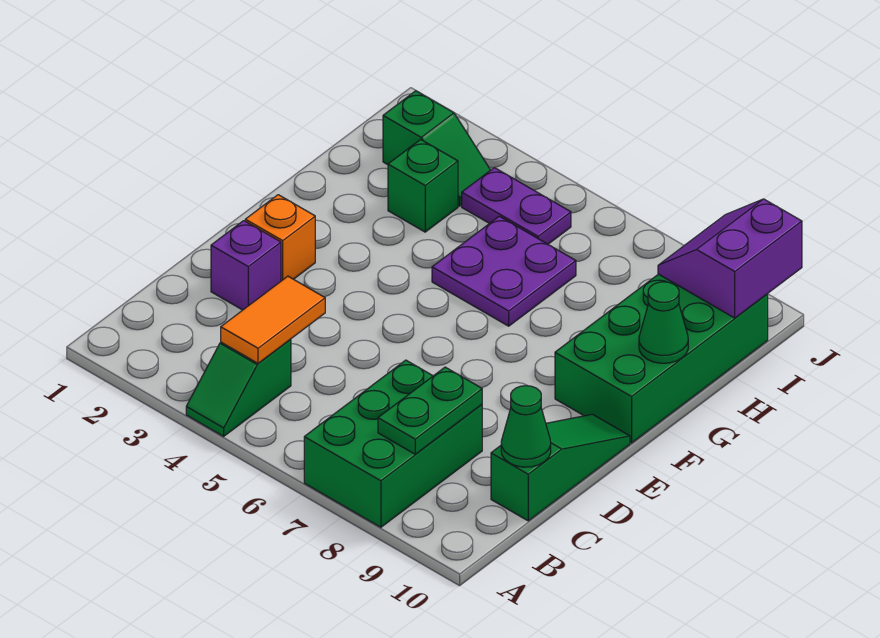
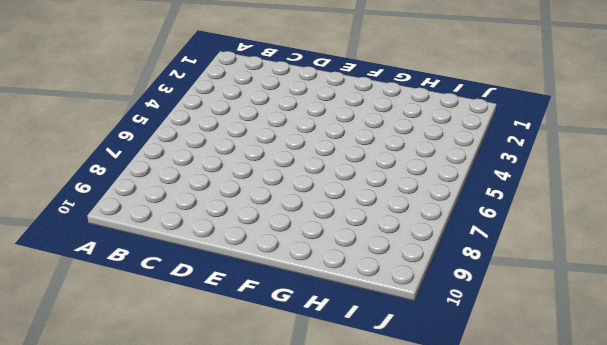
none -> green 1x2 slope [186,339,291,436]
none -> green 2x3 brick [304,360,482,527]
none -> green 1x3 slope [491,414,630,521]

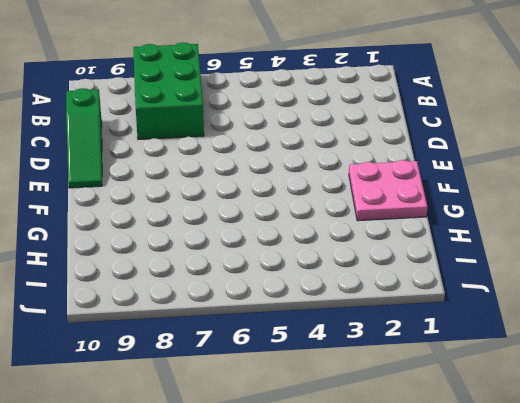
pink 2x2 plate [349,160,427,221] -> none
none -> green 1x2 slope [186,339,291,436]
none -> purple 1x1 brick [211,221,281,310]
none -> orange 1x1 brick [245,195,315,281]

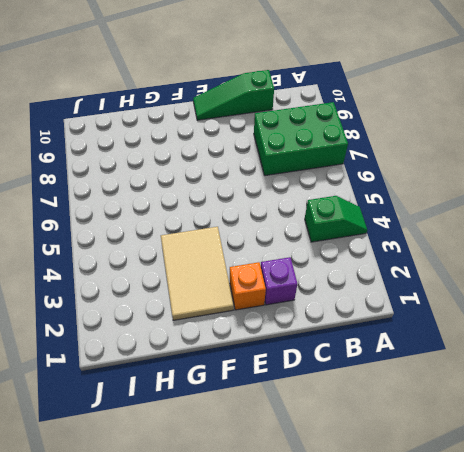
tan 2x3 tile [161,227,234,320] -> none
none -> green 2x4 brick [555,274,768,443]
none -> purple 2x2 plate [432,216,576,326]
none -> green 1x1 brick [388,139,458,232]

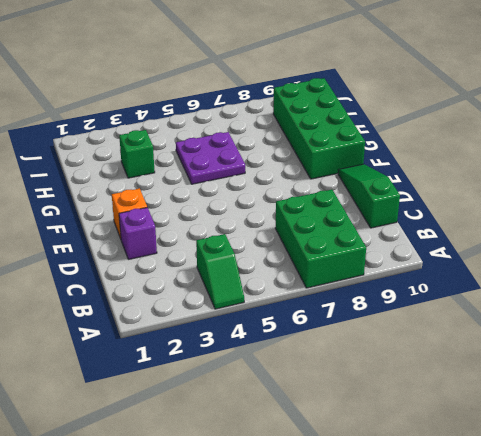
none -> green 1x2 slope [383,91,490,206]
none -> purple 1x2 plate [462,168,571,244]
none -> orange 1x2 tile [221,276,325,363]

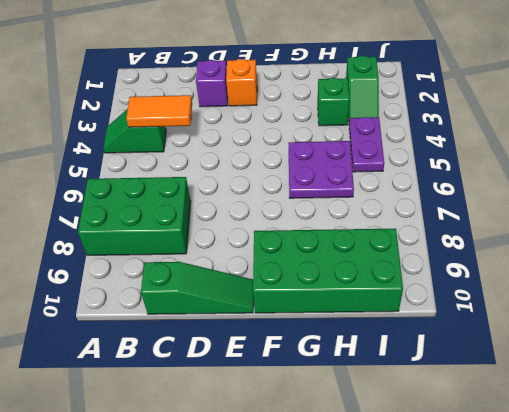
none -> green 1x2 plate [378,367,482,454]
none -> green 1x1 cone [501,386,551,467]
none -> green 1x1 cone [639,282,688,363]

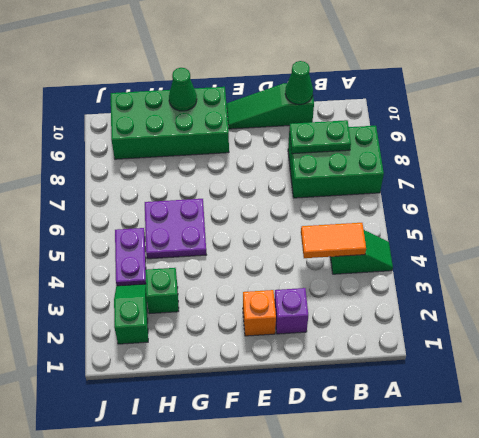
none -> purple 2x2 slope [658,199,802,318]

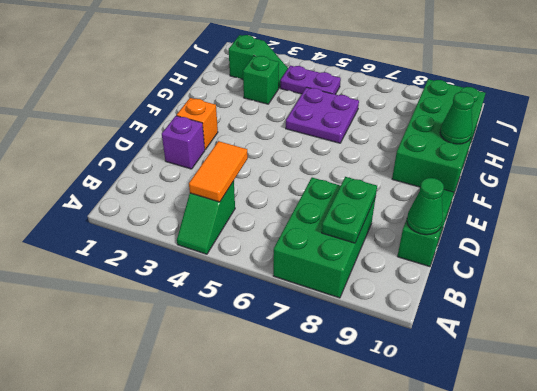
none -> purple 2x2 slope [658,199,802,318]

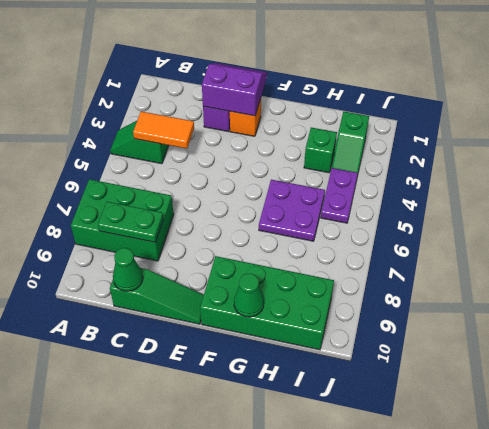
purple 2x2 slope [202,63,267,116] -> purple 2x2 slope moved to [658,199,802,318]

